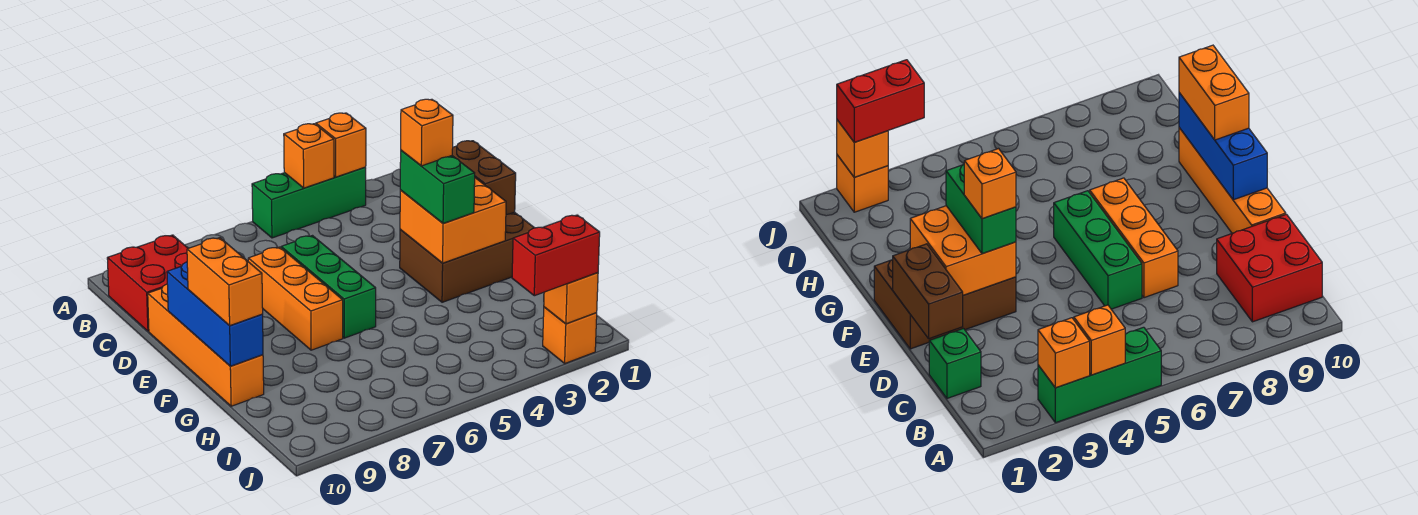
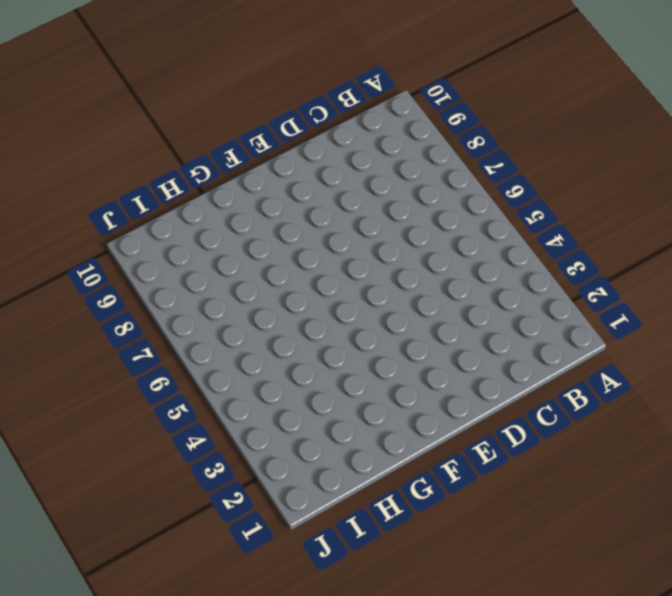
none -> green 1x3 brick [252,167,366,238]
none -> red 2x2 brick [107,235,188,331]
none -> green 1x1 brick [929,328,981,398]

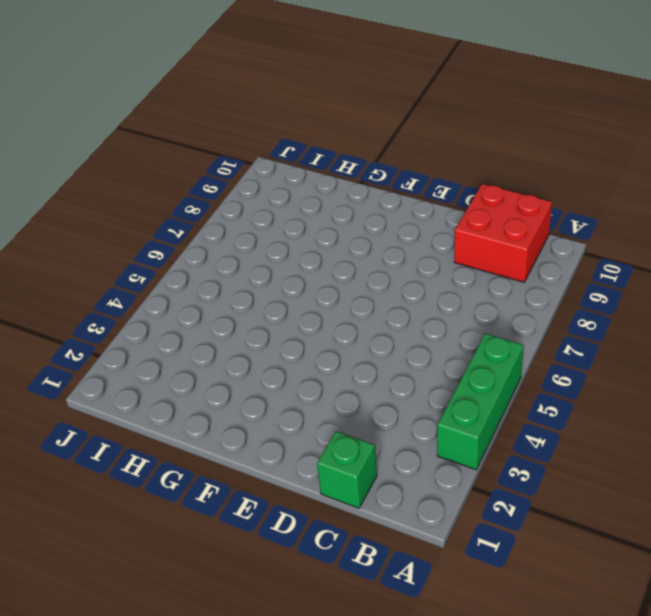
none -> green 1x3 brick [281,236,376,338]
none -> orange 1x3 brick [248,247,343,350]
none -> orange 1x4 brick [148,284,264,406]

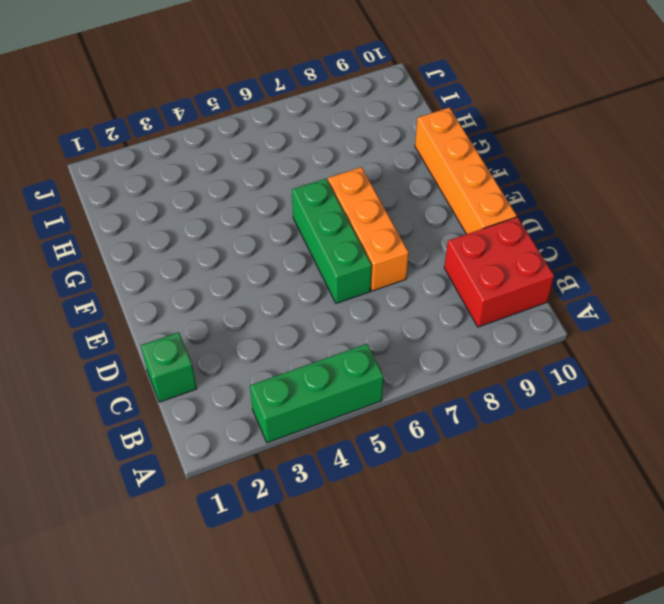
none -> brown 2x3 brick [400,212,534,302]
none -> orange 1x1 brick [543,307,597,363]
none -> orange 1x1 brick [316,113,366,177]

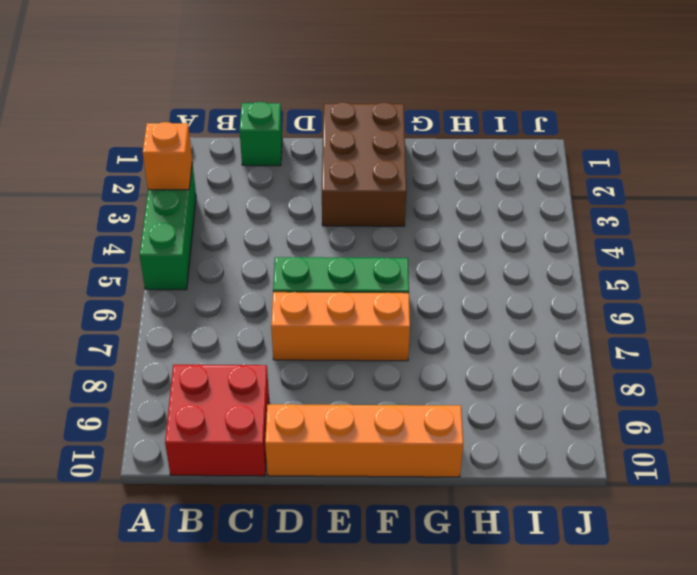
none -> orange 1x1 brick [543,307,597,363]
none -> orange 1x1 brick [284,124,334,188]
none -> brown 1x2 brick [452,141,516,214]

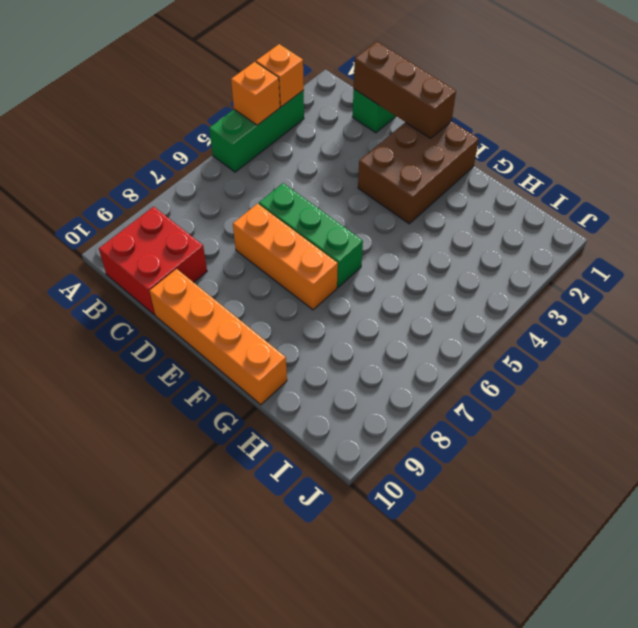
brown 1x3 brick [354,42,456,138] -> brown 1x2 brick [452,141,516,214]
none -> orange 1x1 brick [543,307,597,363]
none -> orange 2x2 brick [400,178,506,263]
none -> blue 1x3 brick [167,262,263,366]

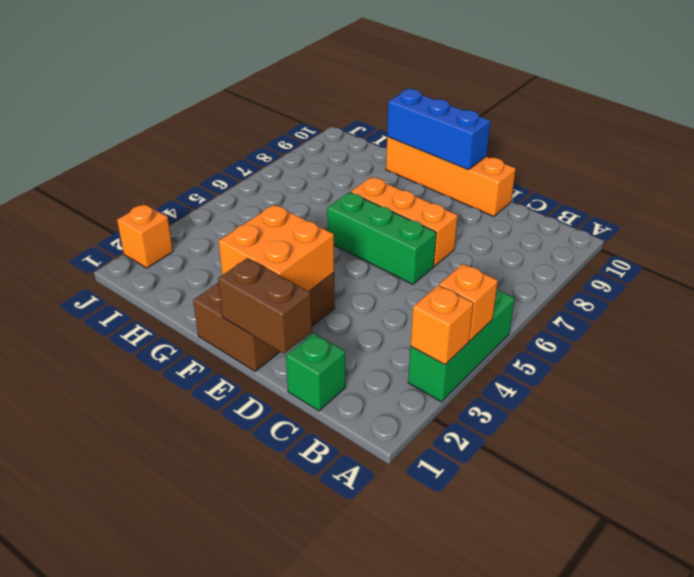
none -> red 2x2 brick [107,235,188,331]
none -> orange 1x1 brick [544,273,598,324]
none -> green 1x2 brick [400,150,475,224]

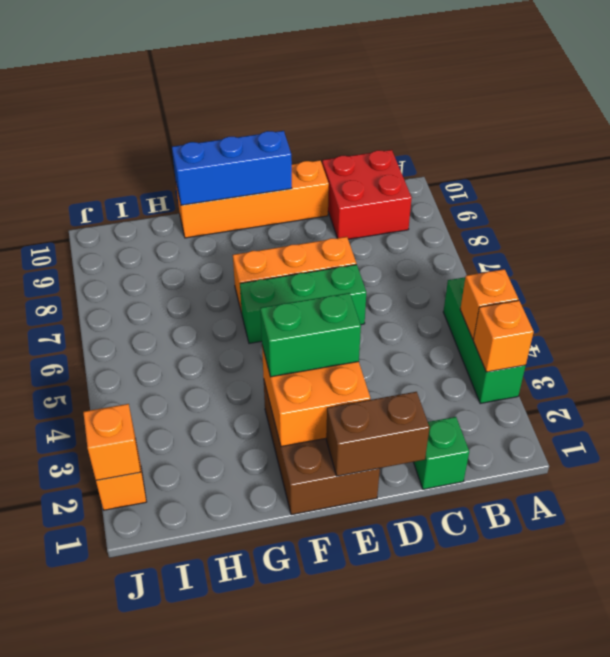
none -> orange 1x2 brick [187,238,263,326]
none -> red 1x2 brick [512,215,600,296]
none -> orange 1x1 brick [401,99,453,166]

